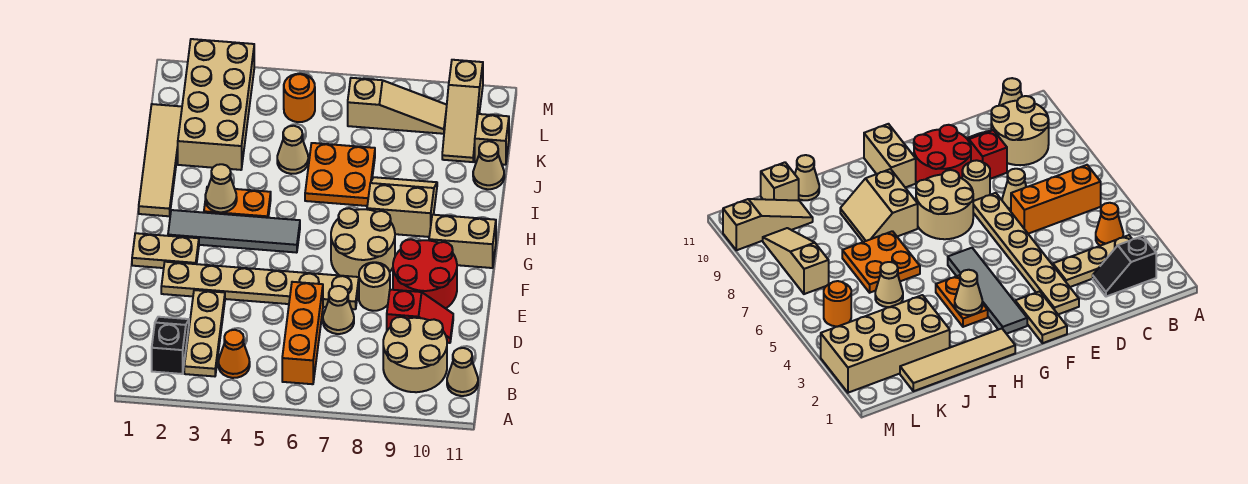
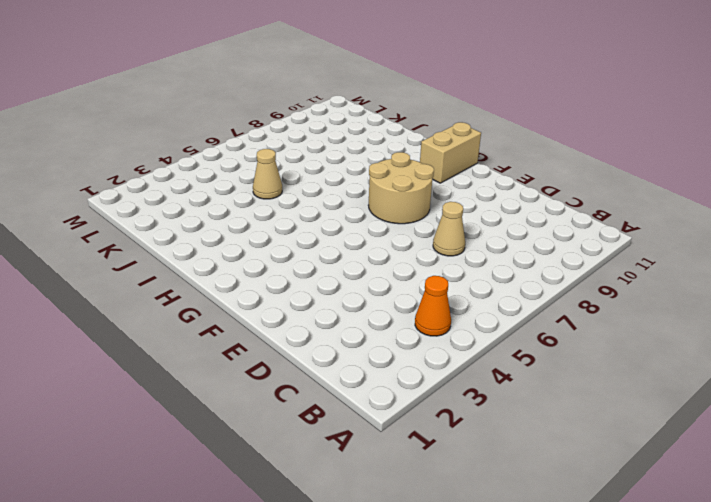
none -> black 1x2 slope [152,317,189,374]
none -> tan 1x3 plate [184,290,225,376]
none -> orange 1x3 brick [282,282,323,384]

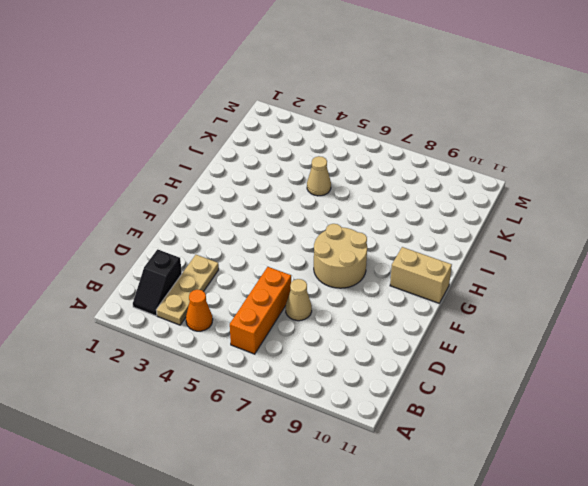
black 1x2 slope [133,249,182,316] -> black 1x2 slope turned to [152,317,189,374]
none -> tan 2x2 round brick [383,317,447,392]
none -> tan 1x1 cone [447,348,478,396]
none -> red 1x2 slope [387,290,453,343]

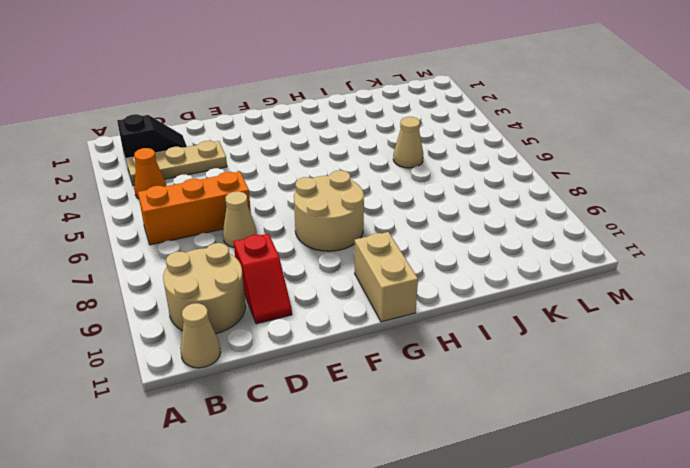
none -> tan 1x6 plate [161,262,359,309]
none -> tan 1x1 round brick [359,262,390,311]
none -> red 2x2 round brick [393,239,457,308]

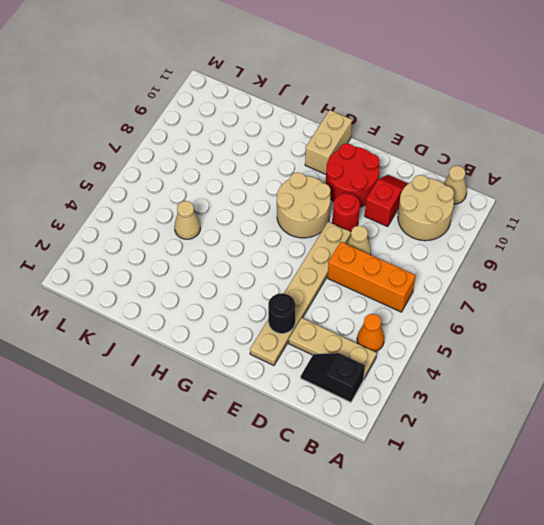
black 1x1 round brick [268,293,296,334] -> none
red 1x1 round brick [333,193,360,231] -> tan 1x1 round brick [359,262,390,311]
none -> tan 1x2 plate [132,233,199,268]
none -> grey 1x4 tile [168,210,300,253]
none -> tan 1x4 tile [139,104,182,216]

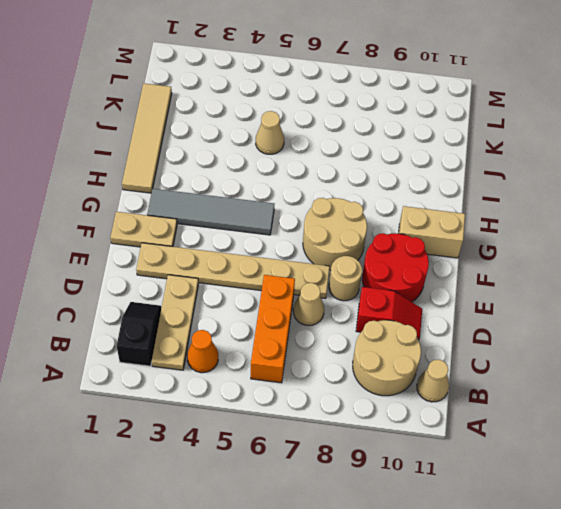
none -> orange 1x2 plate [204,187,271,218]
none -> tan 2x2 slope [367,177,437,237]
none -> orange 2x2 plate [305,143,375,206]

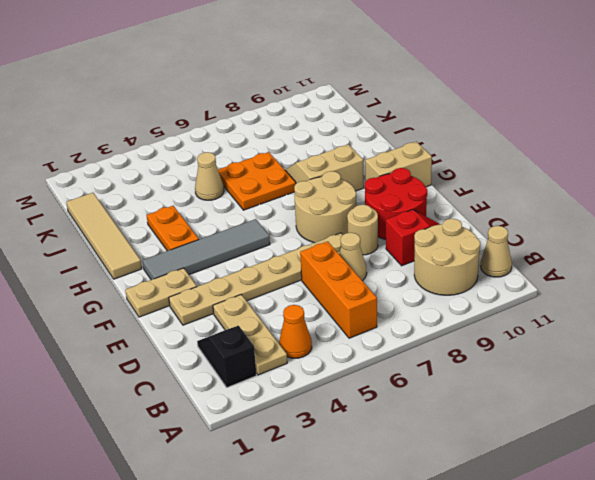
orange 1x2 plate [147,206,199,251] -> orange 1x2 plate turned to [204,187,271,218]
none -> tan 2x4 brick [178,39,254,170]
none -> tan 1x1 cone [473,141,504,189]
none -> tan 1x3 slope [442,60,483,162]

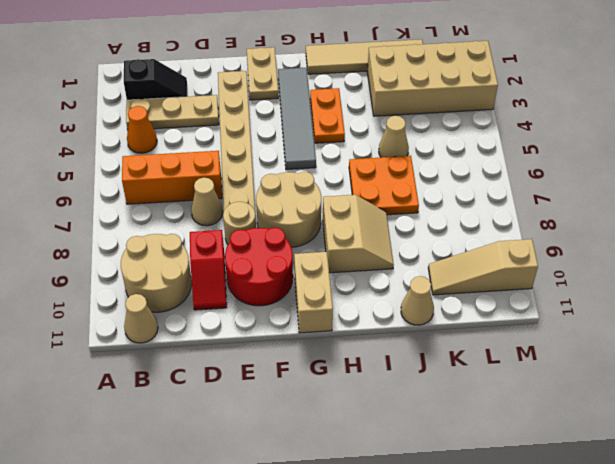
none -> tan 1x1 brick [475,114,509,165]
none -> orange 1x1 round brick [284,74,315,122]
none -> tan 1x3 slope [348,78,447,134]

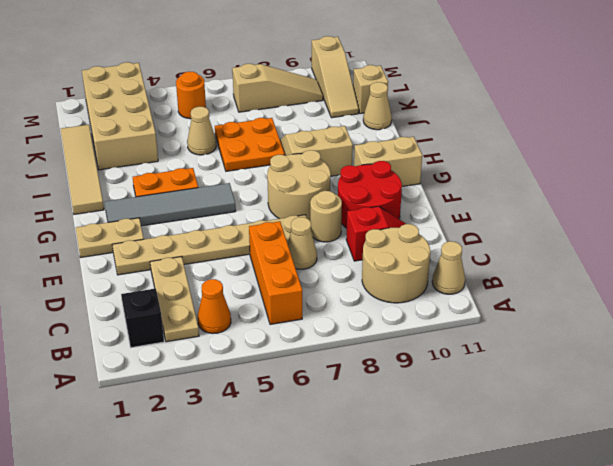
none -> tan 1x1 cone [205,164,237,212]

